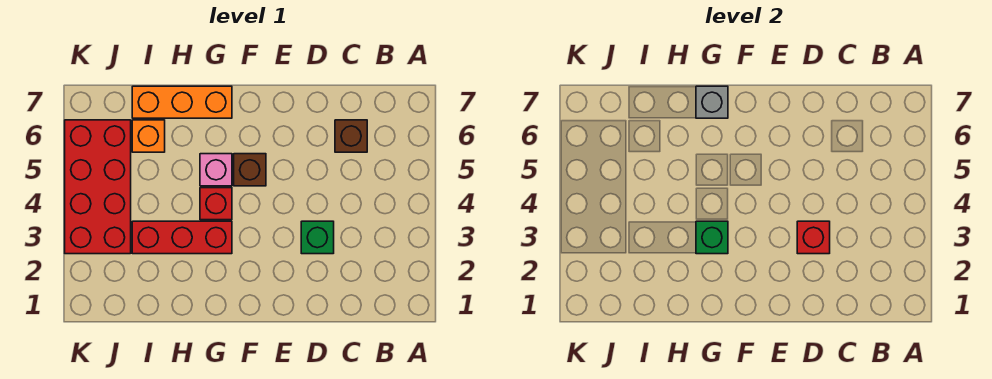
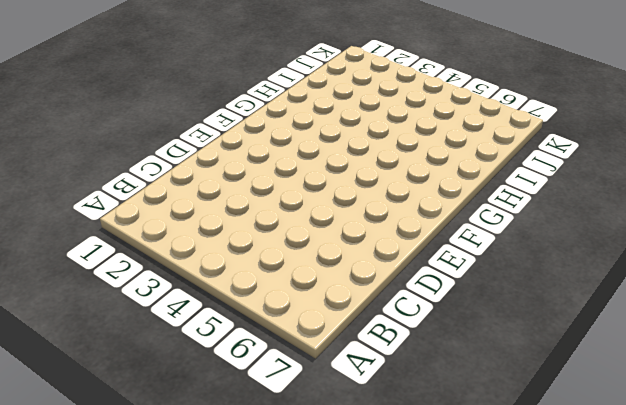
none -> brown 1x1 brick [335,120,367,152]
none -> green 1x1 brick [301,221,334,254]
none -> brown 1x1 brick [234,154,266,186]

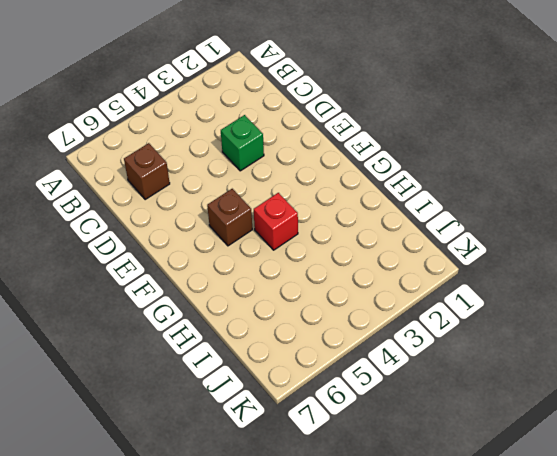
none -> red 1x3 brick [132,221,232,254]
none -> pink 1x1 brick [200,154,232,186]
none -> orange 1x3 brick [132,86,232,118]

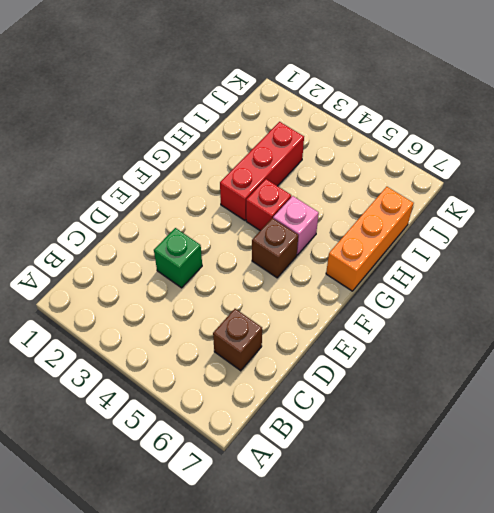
none -> orange 1x1 brick [132,120,165,152]
none -> red 2x4 brick [65,120,131,254]
none -> red 1x1 brick [797,221,830,254]

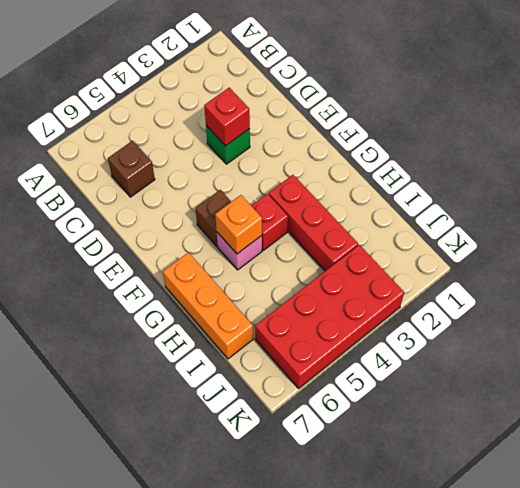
orange 1x1 brick [215,195,262,254] -> orange 1x1 brick moved to [132,120,165,152]
none -> green 1x1 brick [696,221,728,254]
none -> grey 1x1 brick [696,86,728,118]

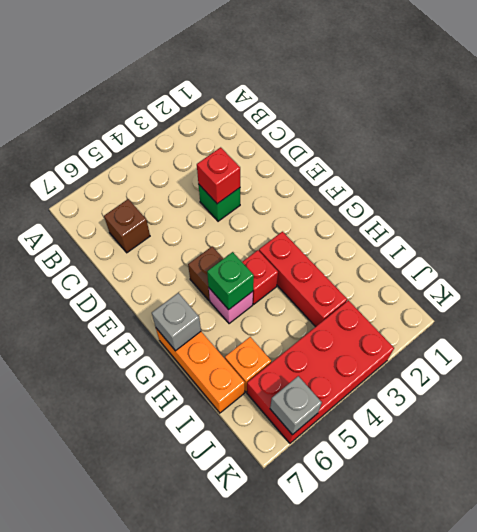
green 1x1 brick [207,252,254,310] -> green 1x1 brick moved to [696,221,728,254]
grey 1x1 brick [270,376,322,435] -> none

